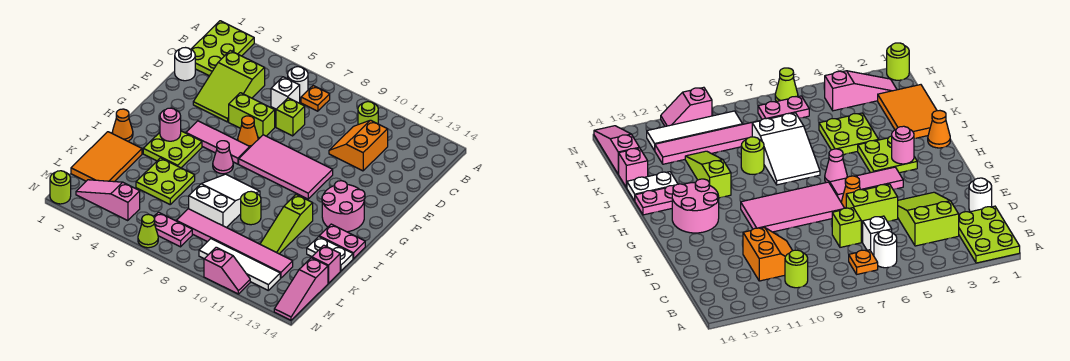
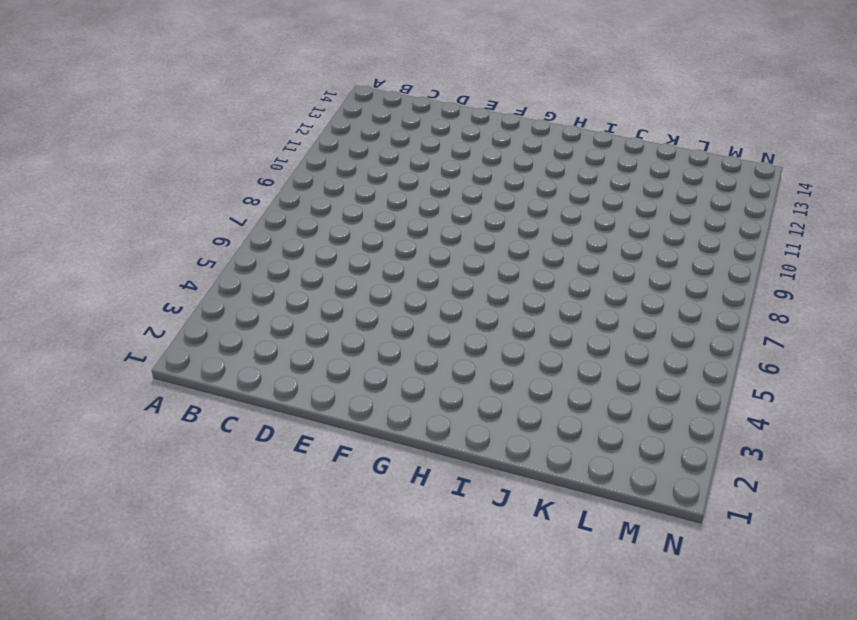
none -> lime 2x3 plate [191,21,254,76]
none -> white 1x1 round brick [288,67,308,99]
none -> orange 1x1 plate [301,86,330,111]
none -> lime 1x1 round brick [358,102,378,125]

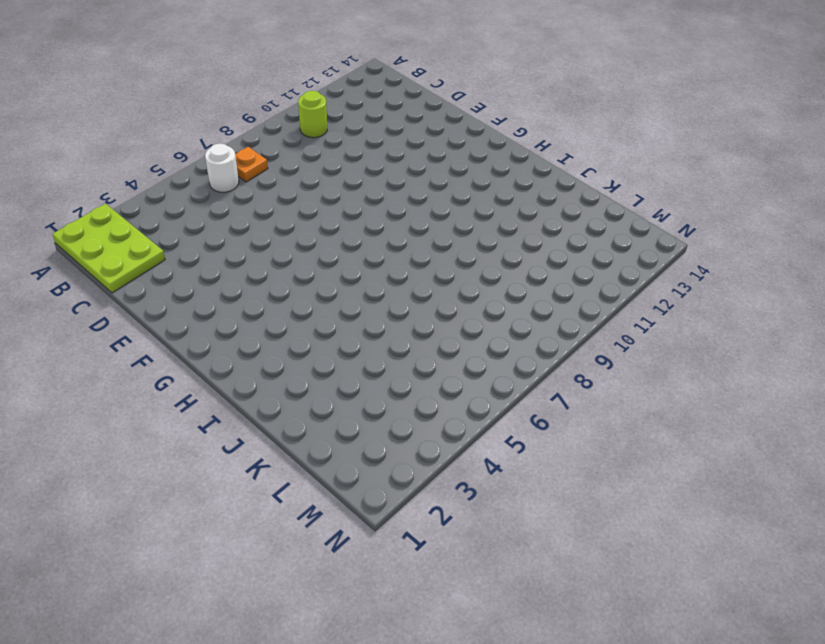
none -> lime 2x3 slope [193,51,265,122]
none -> white 1x1 brick [271,77,300,109]
none -> orange 2x2 slope [329,120,388,171]
none -> white 1x1 round brick [175,48,195,81]

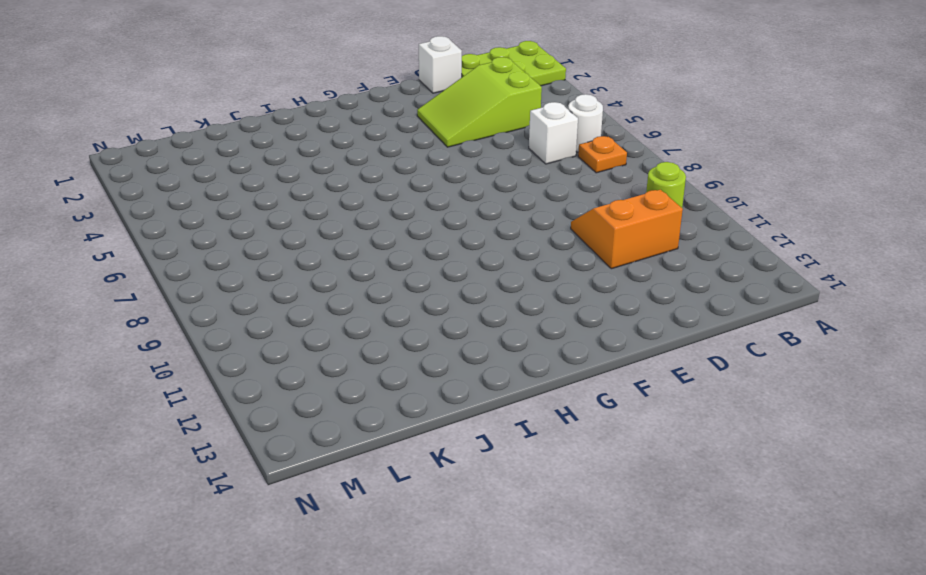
white 1x1 brick [419,36,462,93] -> white 1x1 round brick [175,48,195,81]
none -> lime 1x1 brick [276,98,305,136]
none -> lime 1x2 brick [229,93,275,138]
none -> orange 1x1 cone [238,116,258,147]
none -> pink 2x4 tile [239,135,333,199]

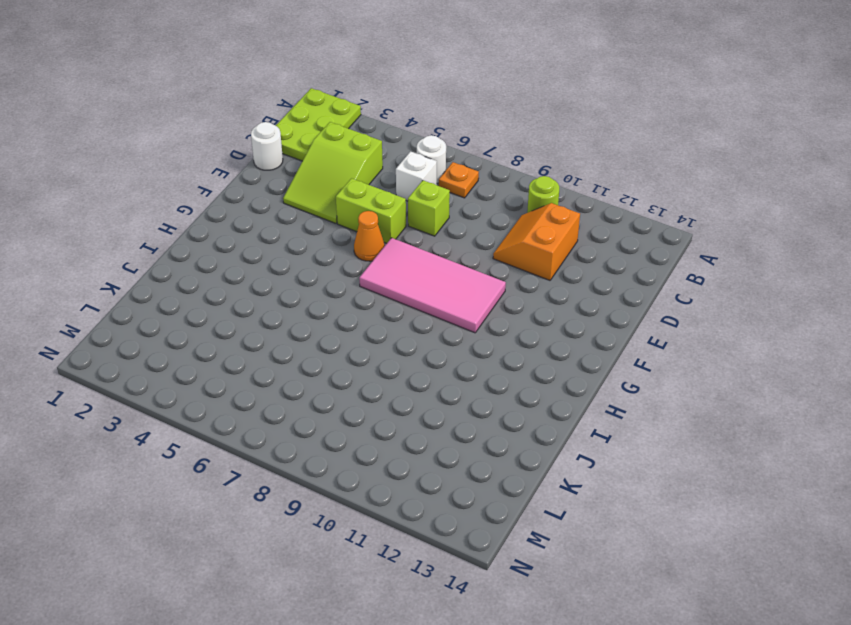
none -> pink 1x3 tile [186,121,250,164]
none -> pink 2x2 round brick [322,181,365,232]
none -> lime 2x2 plate [143,131,202,168]
none -> pink 1x1 cone [213,141,233,174]

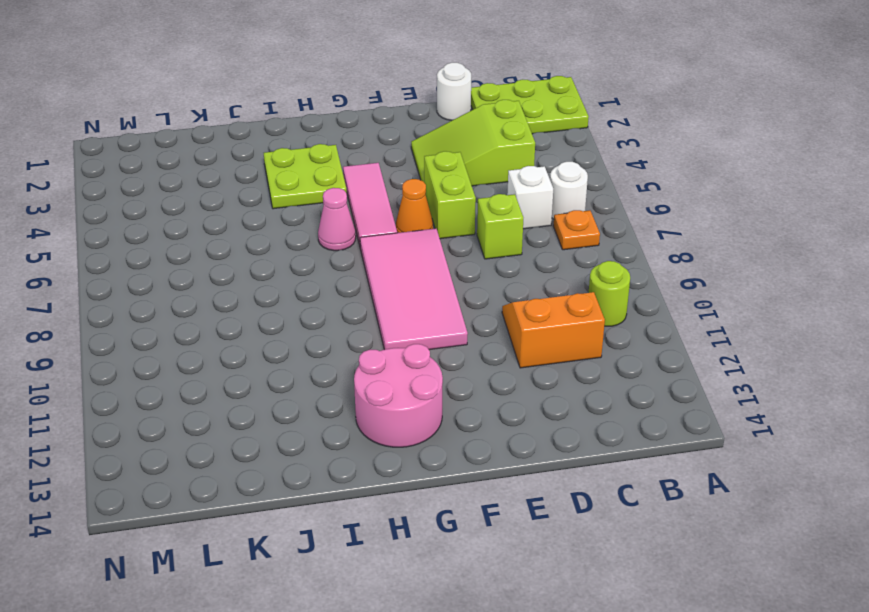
none -> orange 1x1 cone [112,109,133,141]
none -> white 2x3 slope [189,174,260,228]
none -> lime 1x3 slope [260,195,313,254]
none -> pink 1x2 plate [319,224,365,259]

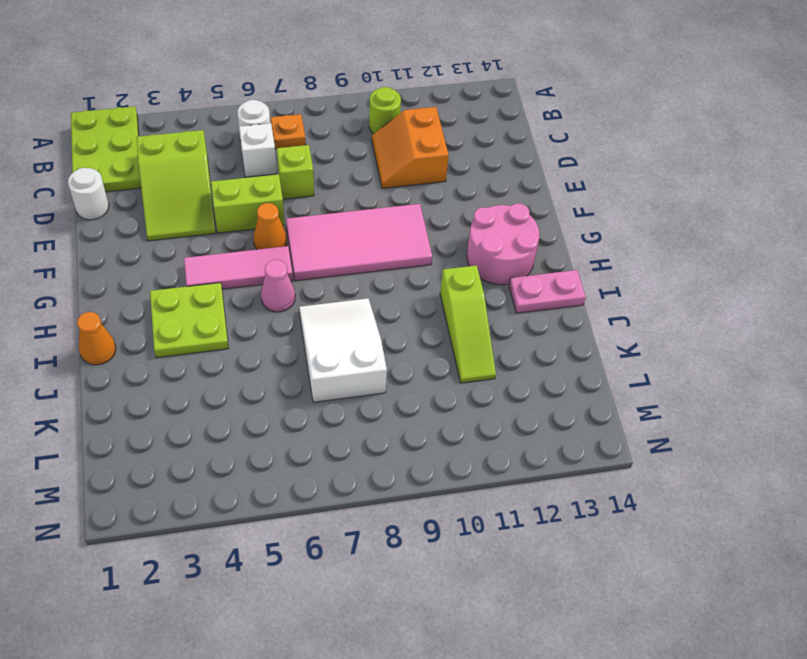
none -> orange 2x3 tile [71,132,142,182]
none -> lime 2x2 plate [136,158,195,204]
none -> lime 1x1 round brick [241,191,261,225]
none -> white 1x2 plate [307,237,353,271]

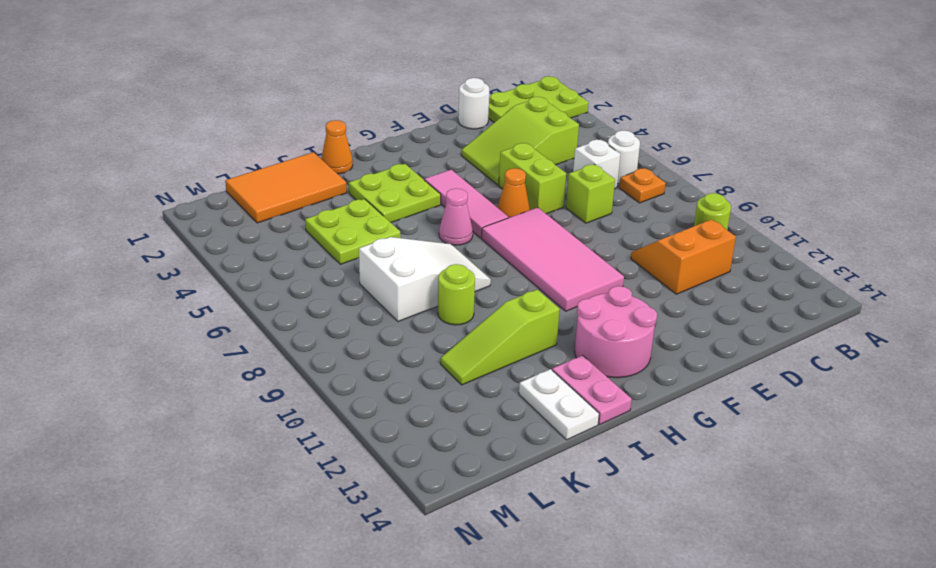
none -> pink 1x1 brick [312,245,340,283]
none -> pink 1x6 tile [177,209,293,278]
none -> pink 1x3 slope [274,258,328,320]
none -> pink 1x3 slope [76,180,140,221]

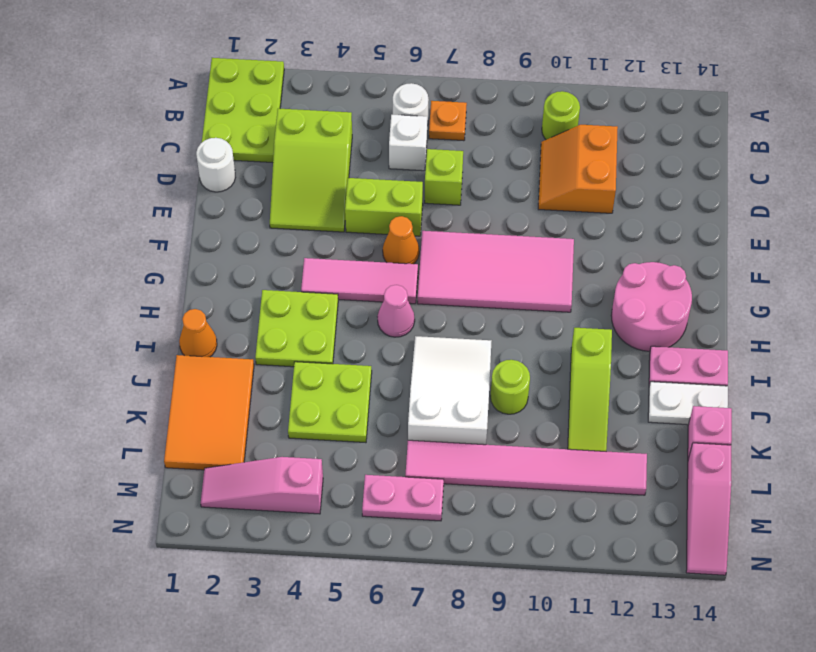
none -> white 1x4 tile [199,239,280,290]
none -> lime 1x1 round brick [50,171,71,204]
none -> lime 1x1 cone [138,214,158,248]
none -> pink 1x2 slope [204,247,250,294]

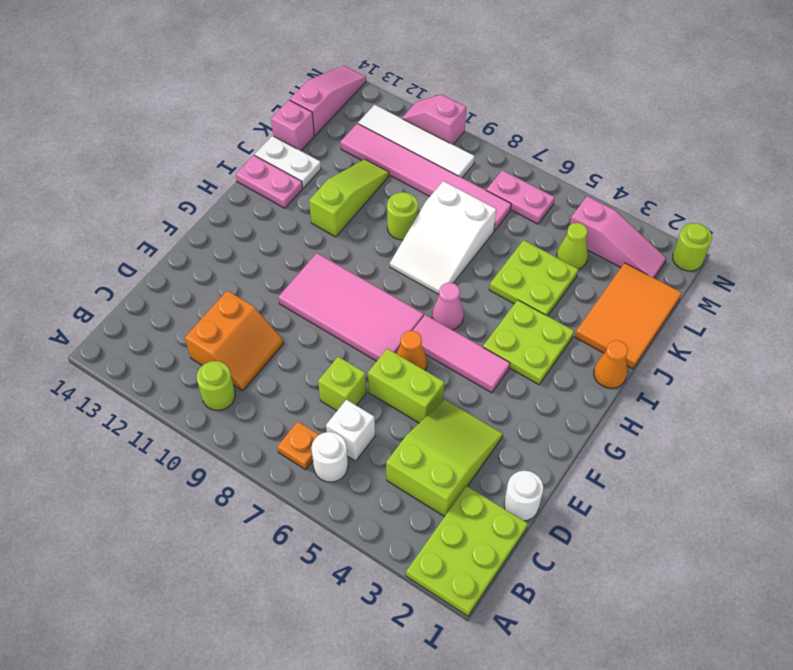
lime 1x1 cone [557,223,588,269] -> lime 1x1 cone moved to [138,214,158,248]
none -> pink 2x2 round brick [322,181,365,232]
none -> pink 1x1 round brick [160,108,181,141]

